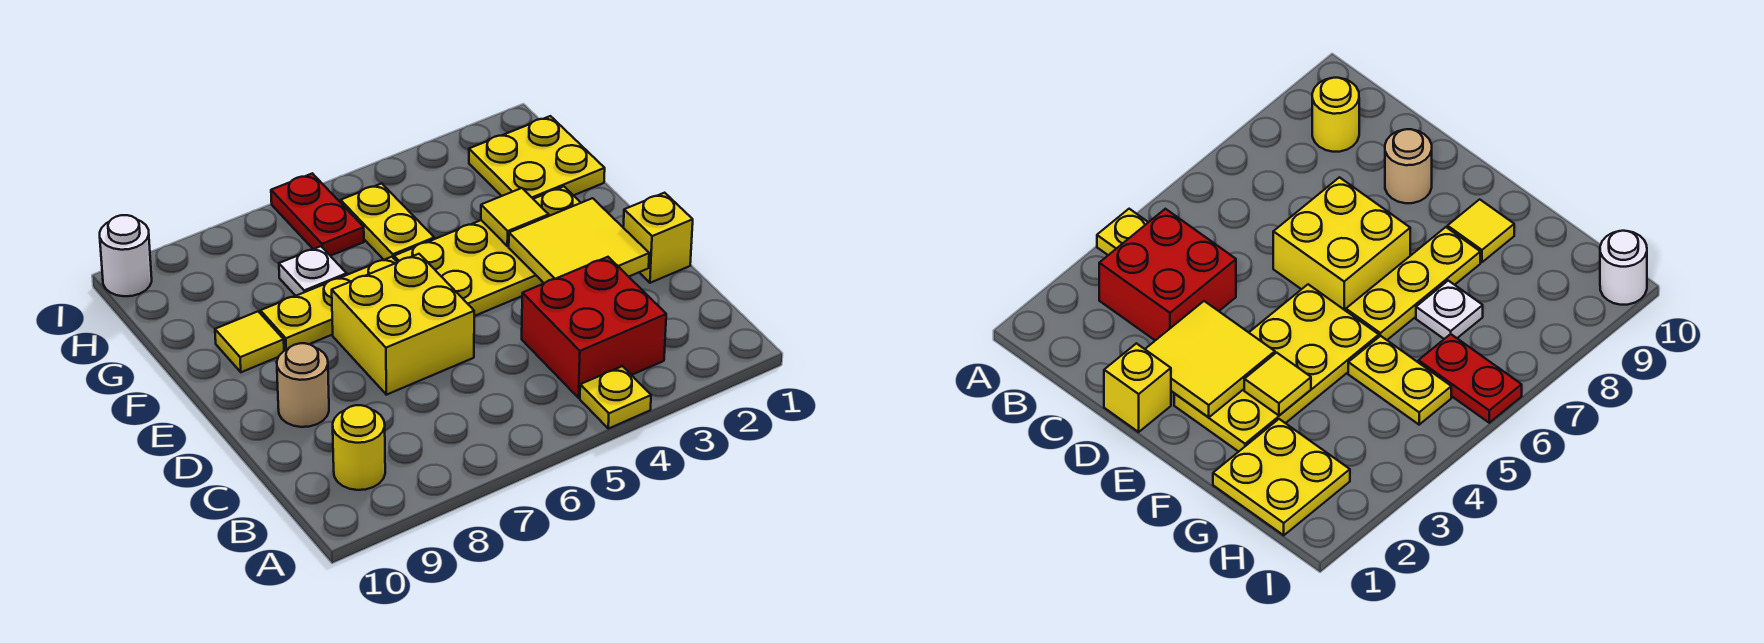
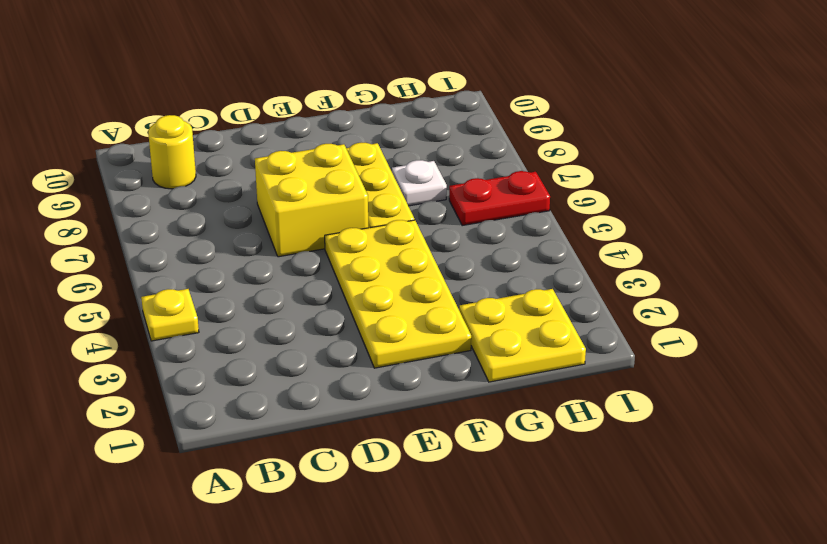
none -> red 2x2 brick [522,257,666,398]
none -> yellow 1x1 brick [623,193,693,283]
none -> tan 1x1 round brick [277,343,329,427]

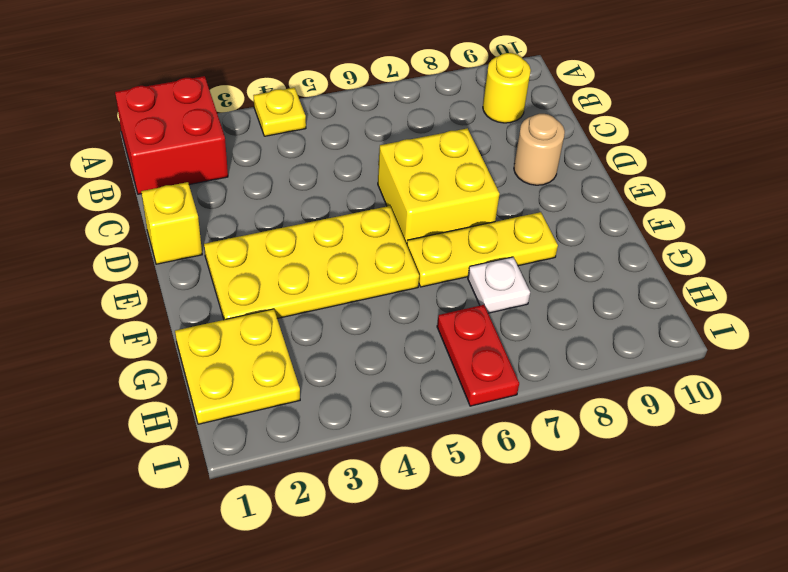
red 2x2 brick [115,76,228,194] -> red 2x2 brick moved to [522,257,666,398]
none -> yellow 1x1 tile [215,312,284,372]
none -> yellow 1x2 plate [341,183,434,260]
none -> white 1x1 round brick [100,215,152,296]

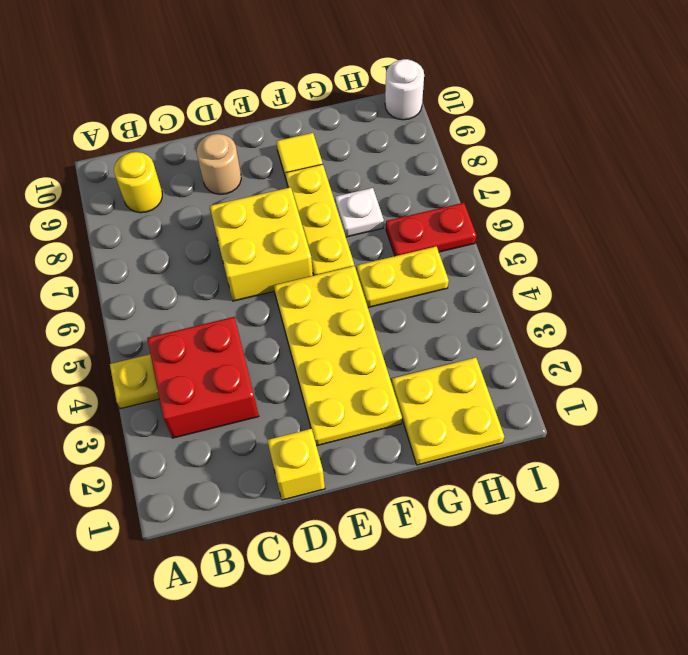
none -> yellow 2x2 tile [509,198,649,283]
none -> yellow 1x1 tile [481,188,549,246]

